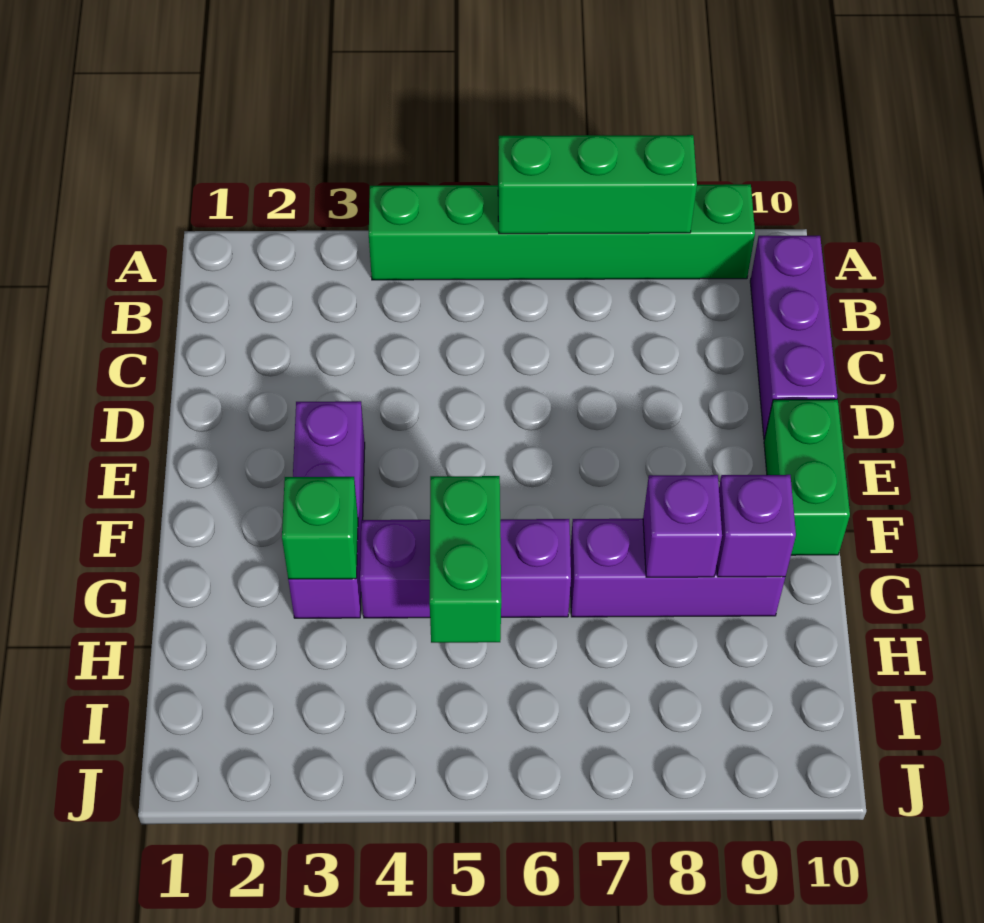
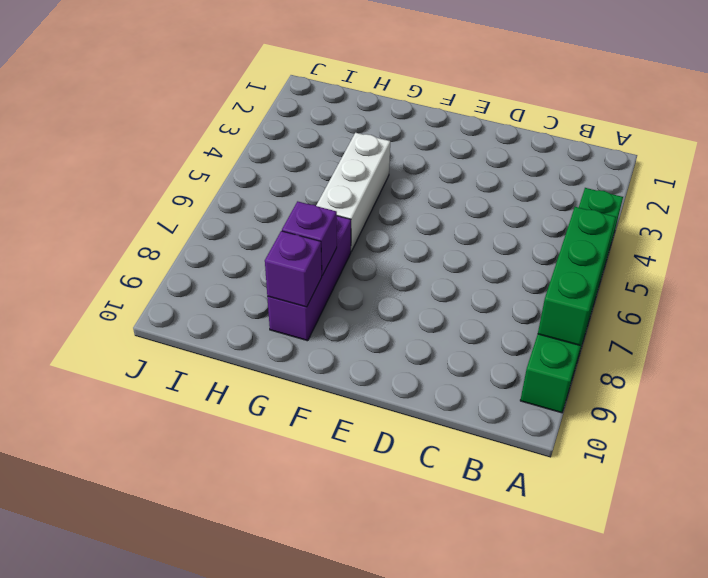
white 1x3 brick [316,133,390,251] -> purple 1x3 brick [360,519,571,618]
none -> purple 1x3 brick [750,236,837,439]
none -> purple 1x3 brick [288,401,365,618]

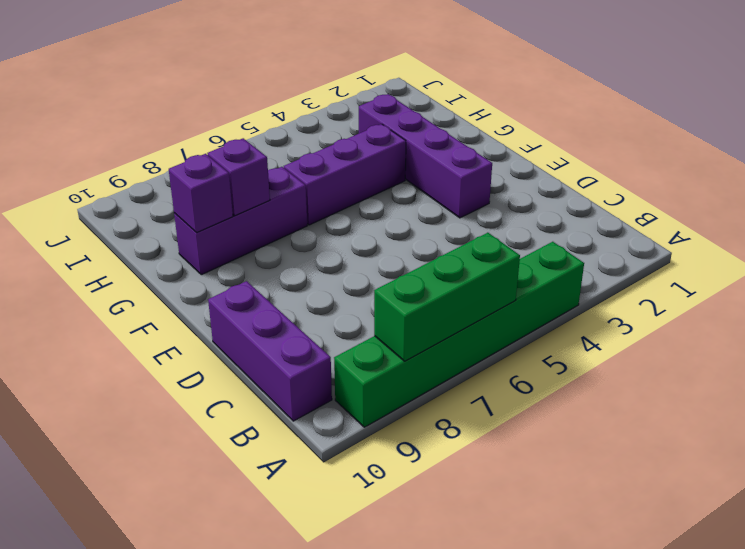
purple 1x4 brick [359,94,492,218] -> purple 1x3 brick [288,401,365,618]
none -> green 1x2 brick [764,399,850,555]
none -> green 1x1 brick [282,477,358,579]

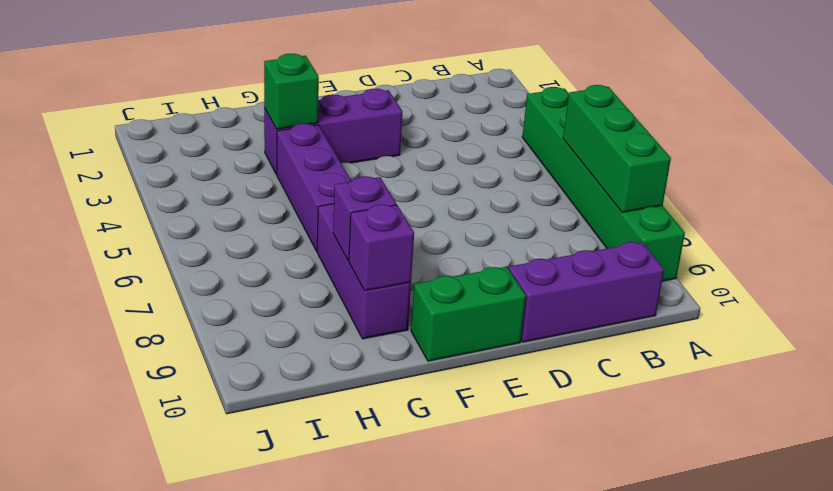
none -> green 1x2 brick [430,476,501,643]

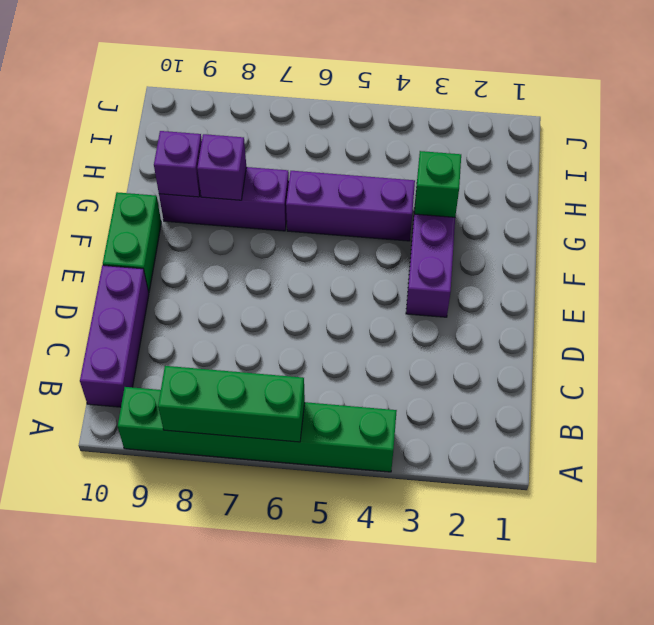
none -> green 1x2 brick [430,476,501,643]

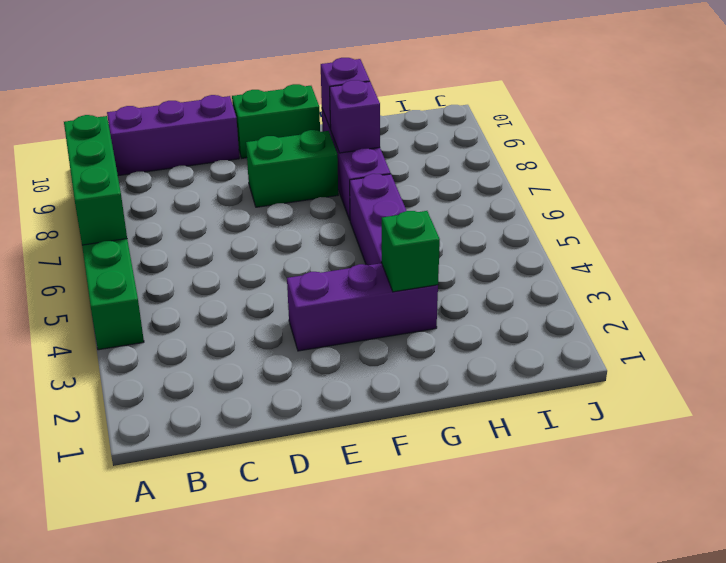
green 1x2 brick [246,130,338,207] -> green 1x2 brick moved to [430,476,501,643]

